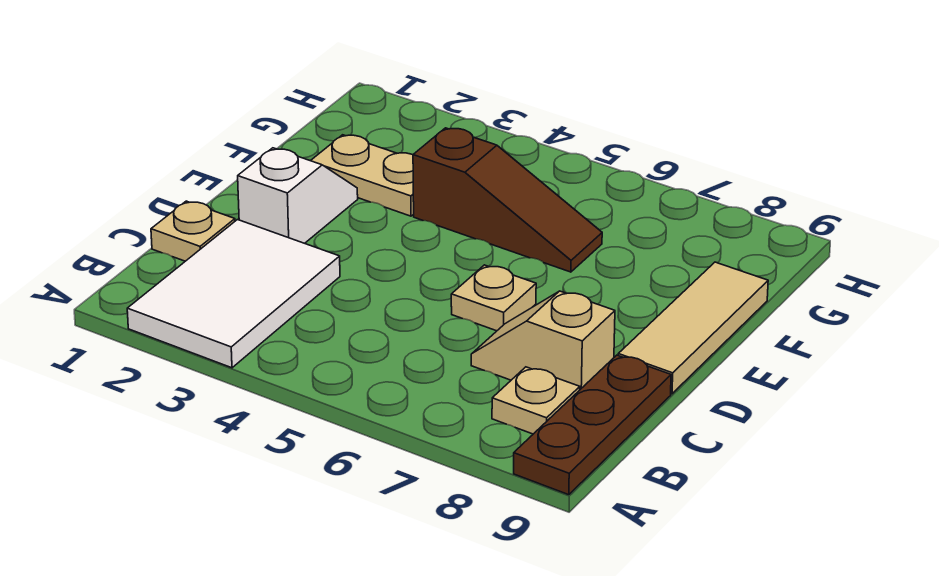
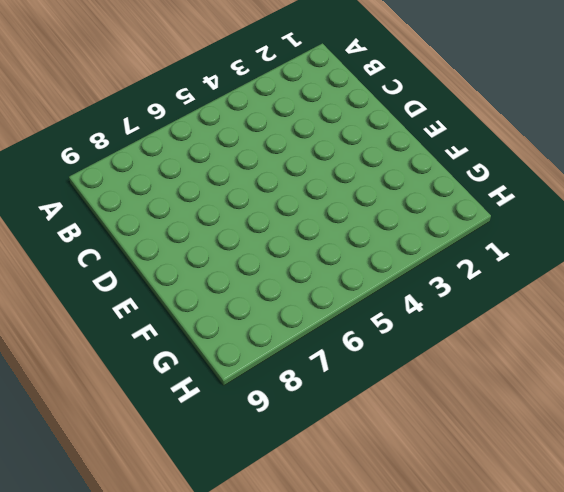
none -> white 2x3 tile [127,220,340,368]
none -> brown 1x3 plate [514,355,671,495]

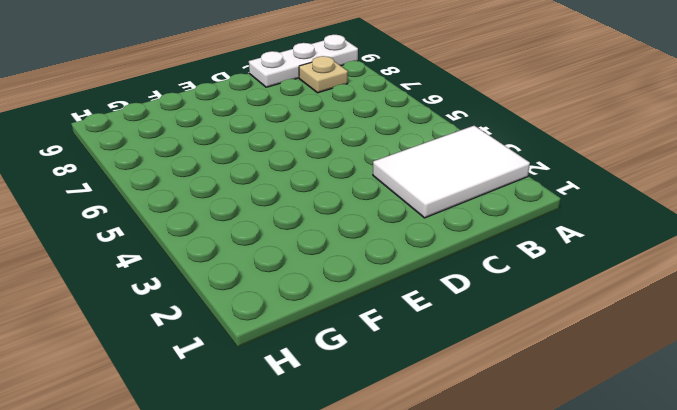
white 1x3 plate [249,35,358,87] -> brown 1x3 plate [514,355,671,495]
none -> tan 1x1 plate [151,201,235,261]
none -> tan 1x2 slope [471,291,615,389]

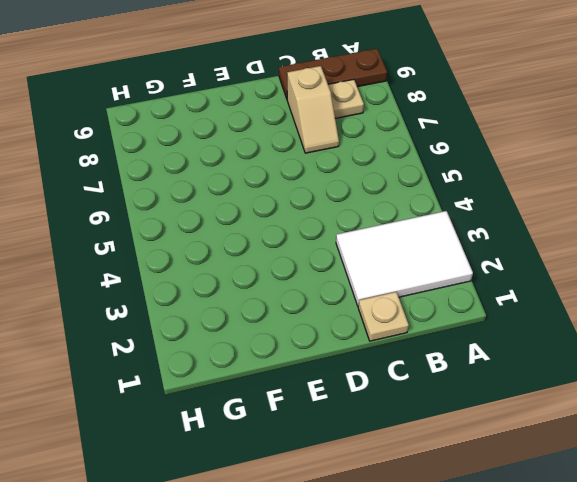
none -> white 1x2 slope [238,148,358,243]
none -> tan 1x1 plate [451,265,536,331]

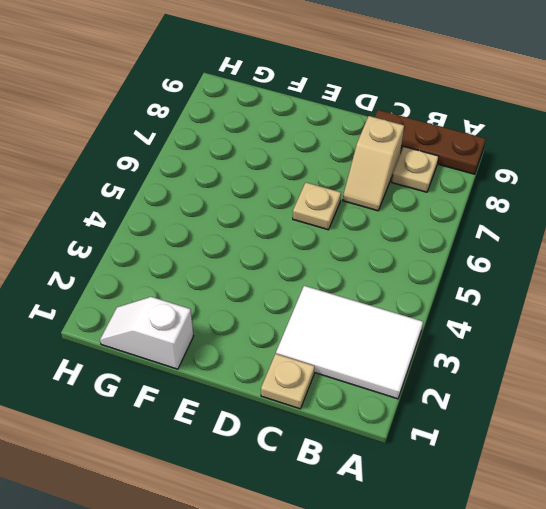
white 1x2 slope [100,297,193,369] -> white 1x2 slope moved to [238,148,358,243]
none -> tan 1x3 tile [618,262,768,394]
none -> tan 1x2 plate [311,135,414,216]

